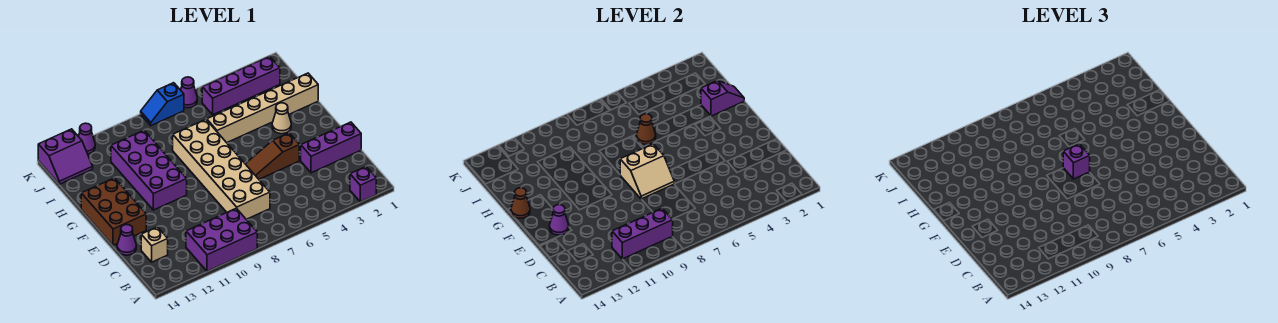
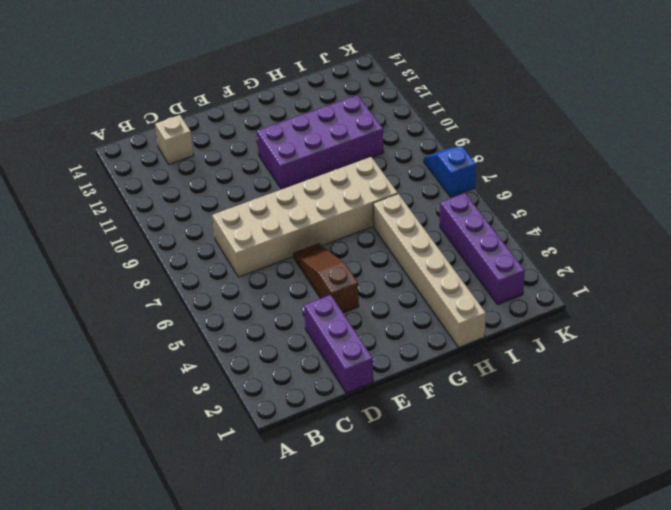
none -> purple 1x1 brick [350,167,376,202]
none -> purple 2x3 brick [186,208,257,271]
none -> purple 1x1 cone [117,225,136,255]

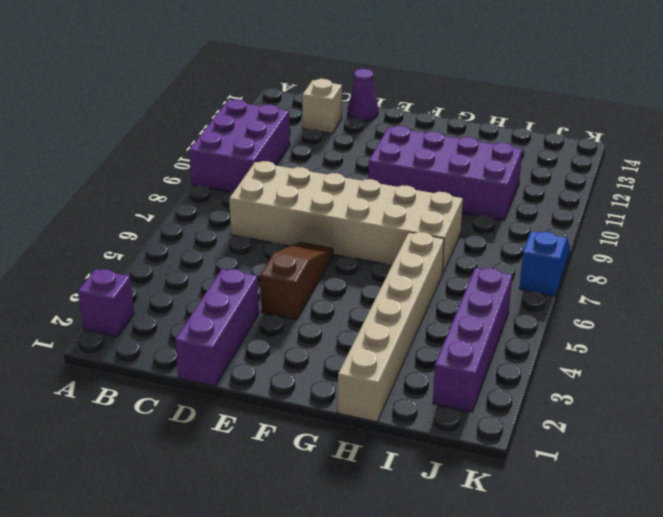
none -> brown 2x3 brick [81,178,146,245]
none -> tan 1x1 cone [272,103,291,134]
none -> purple 2x2 slope [38,129,93,184]

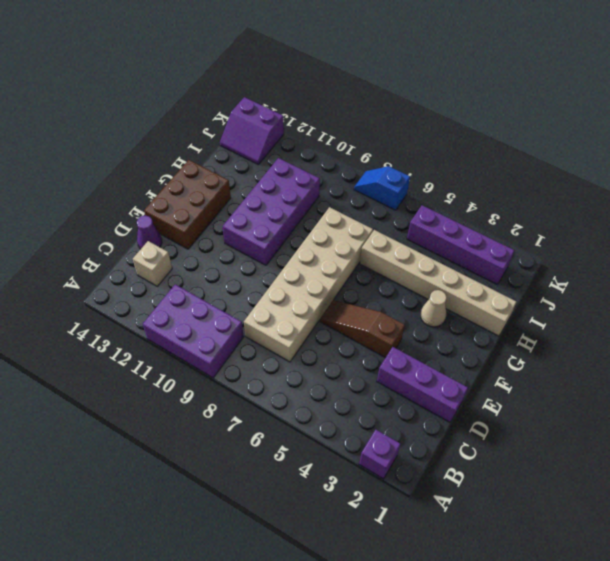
none -> purple 1x1 cone [181,77,197,108]
none -> purple 1x1 cone [78,123,95,154]
none -> purple 1x3 brick [612,208,673,259]

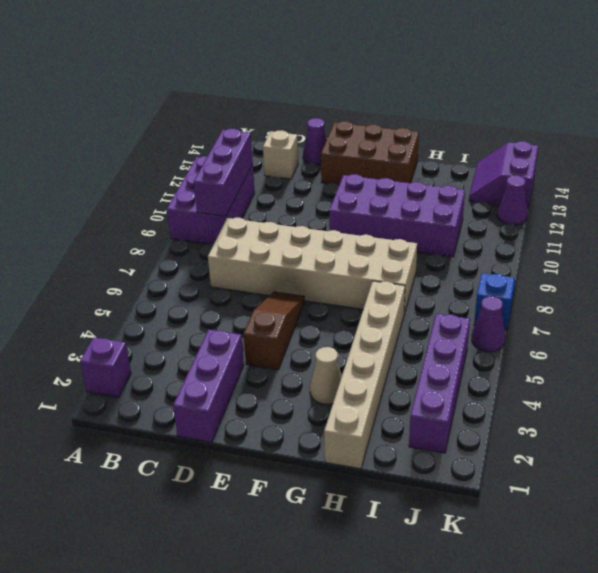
none -> tan 2x2 slope [620,144,674,199]
none -> purple 1x1 cone [550,205,569,235]
none -> brown 1x1 cone [511,188,530,218]

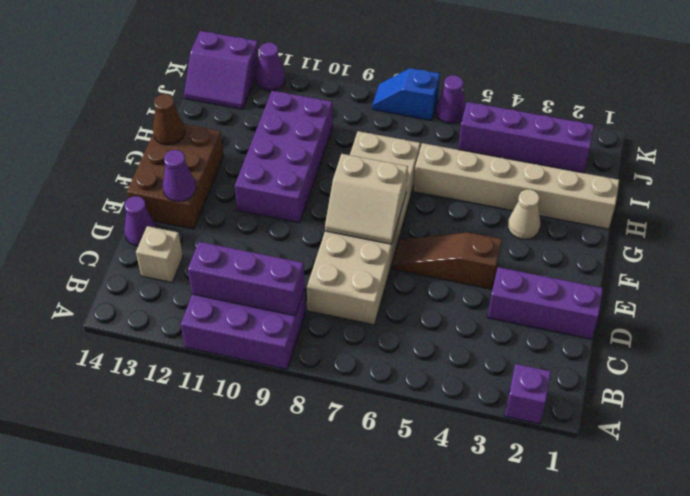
none -> purple 1x2 slope [701,80,744,116]
none -> brown 1x1 cone [636,114,656,144]
none -> purple 1x1 brick [1063,144,1090,179]

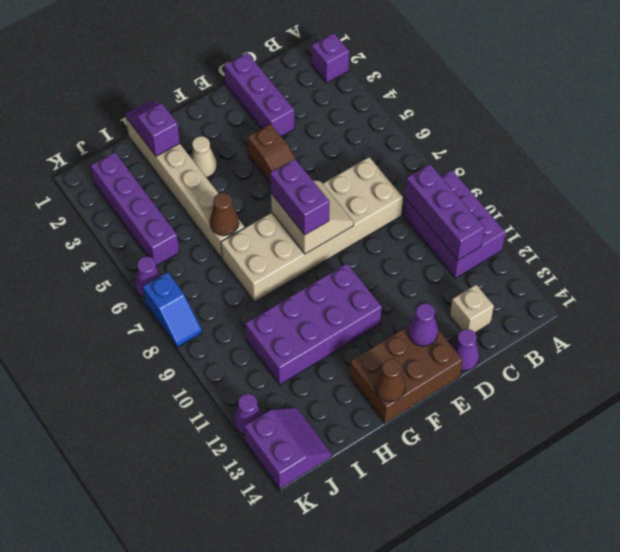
purple 1x2 brick [270,159,329,235] -> purple 1x1 brick [1063,144,1090,179]

